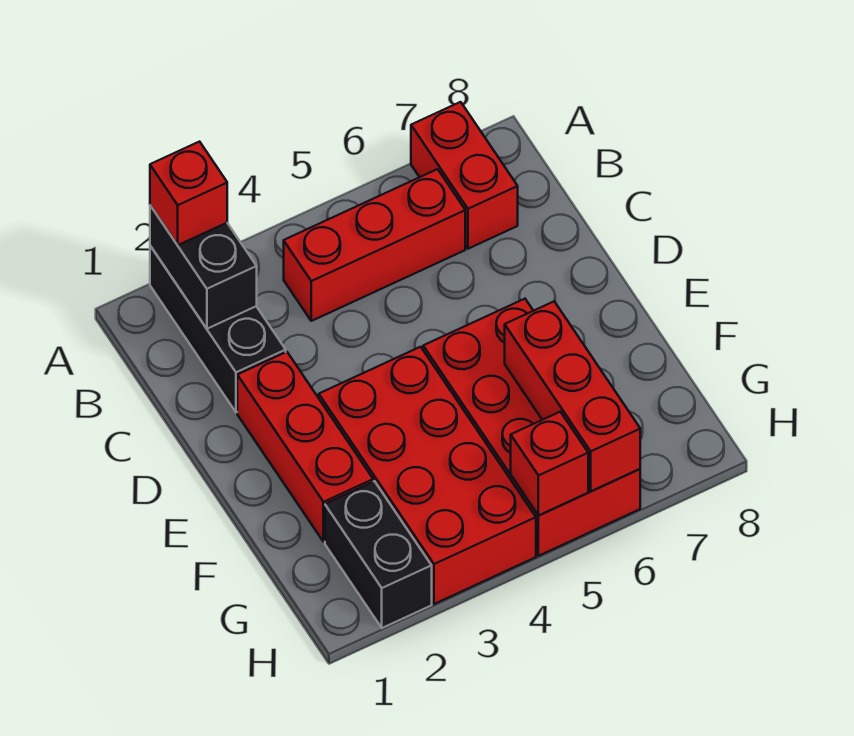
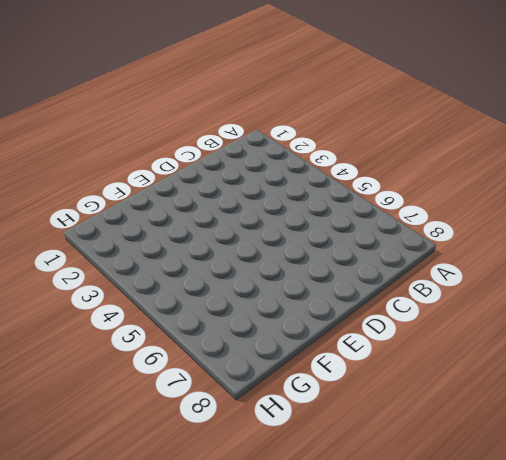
none -> black 1x3 brick [150,246,286,412]
none -> red 1x2 brick [411,102,518,249]

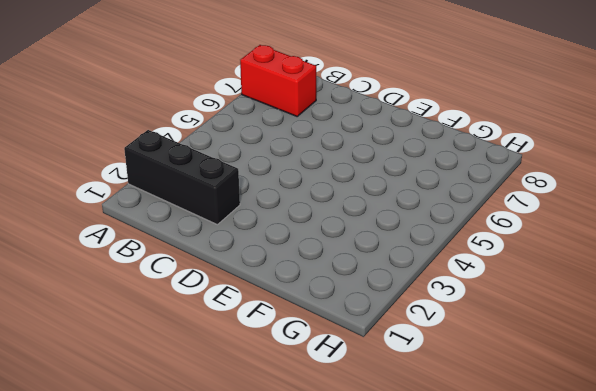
none -> red 1x3 brick [284,169,465,321]
none -> red 1x3 brick [237,352,373,542]

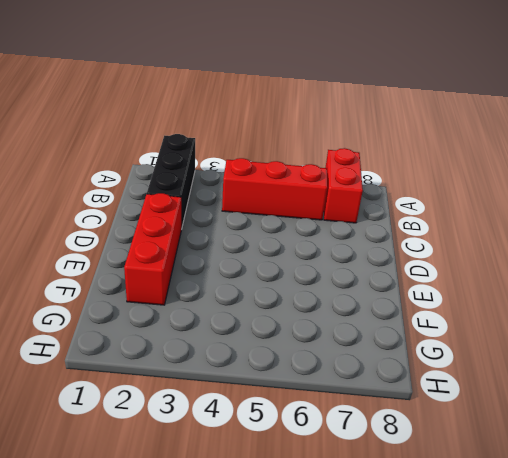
none -> red 2x4 brick [319,347,536,604]
none -> red 2x4 brick [423,299,640,556]

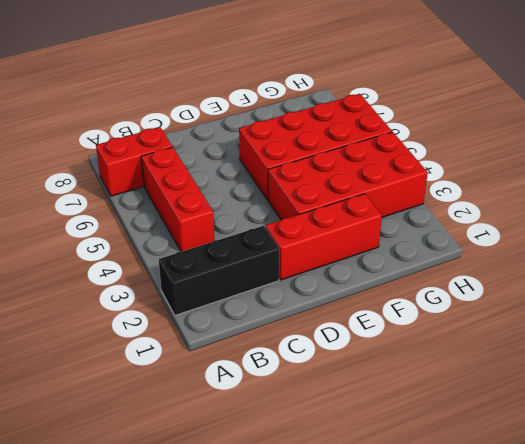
none -> black 1x2 brick [325,481,432,628]
none -> black 1x2 brick [150,205,257,329]

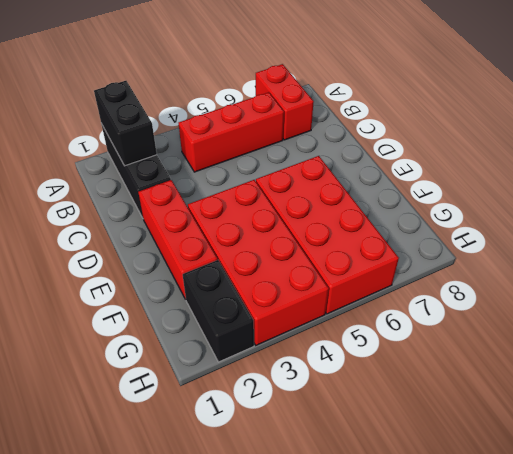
none -> red 1x3 brick [505,301,640,491]
none -> red 1x1 brick [511,412,588,515]

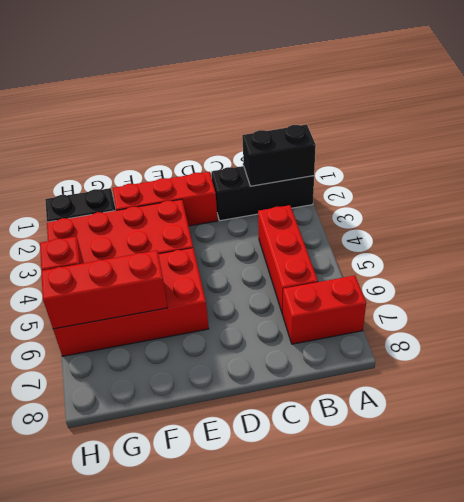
none -> red 1x1 brick [150,142,227,245]

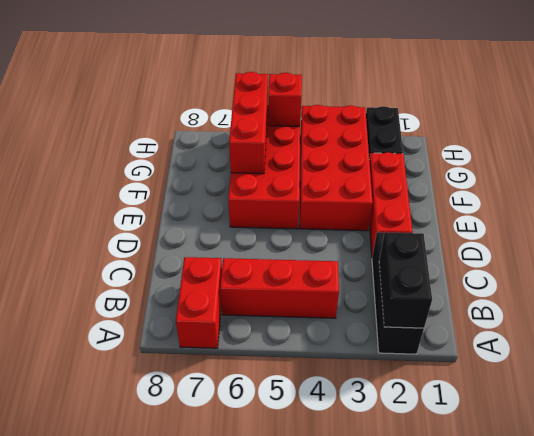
none -> red 1x1 brick [150,142,227,245]

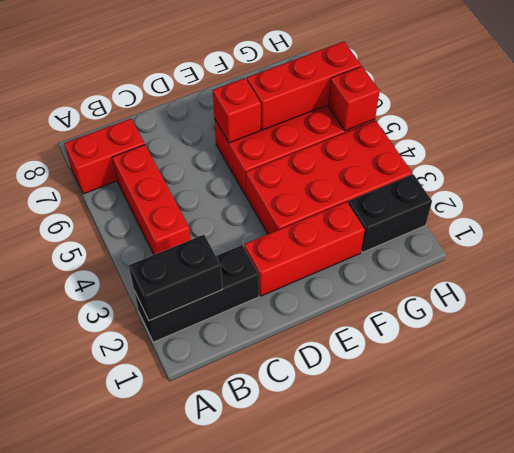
red 1x1 brick [213,78,261,143] -> red 1x1 brick moved to [150,142,227,245]

